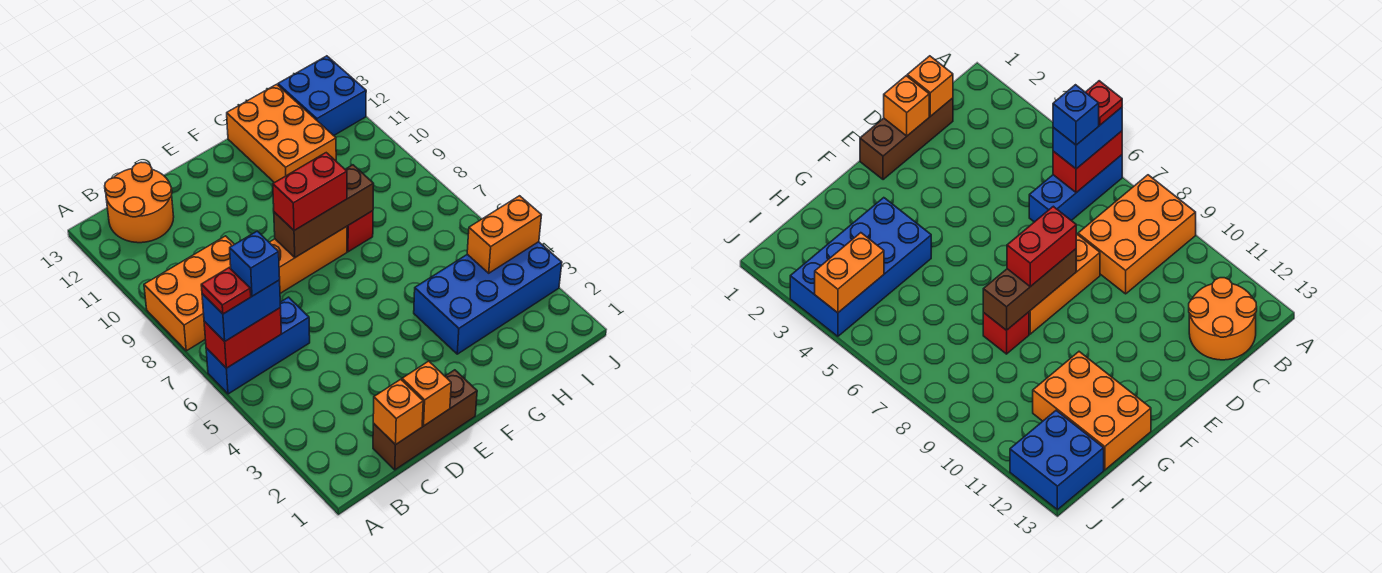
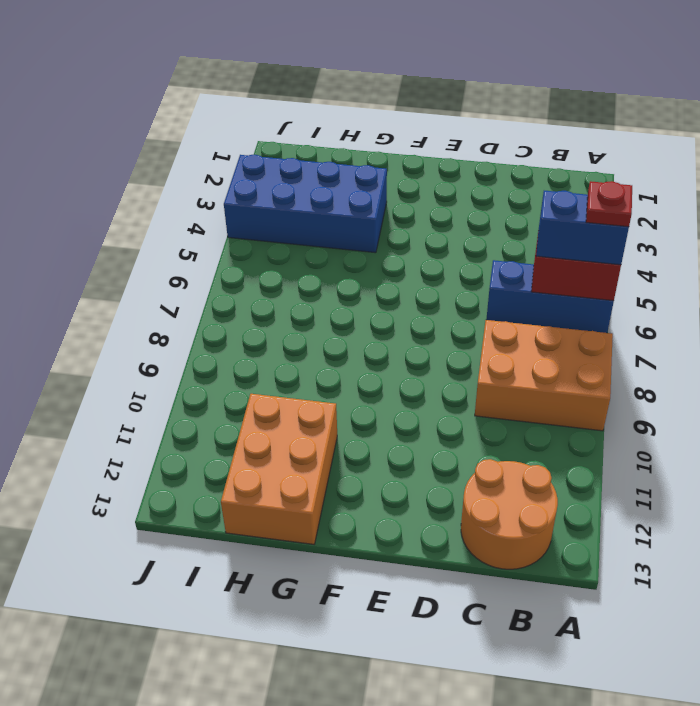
none -> brown 1x3 brick [373,370,477,470]
none -> orange 1x3 brick [269,227,347,293]
none -> red 1x1 brick [347,211,373,252]

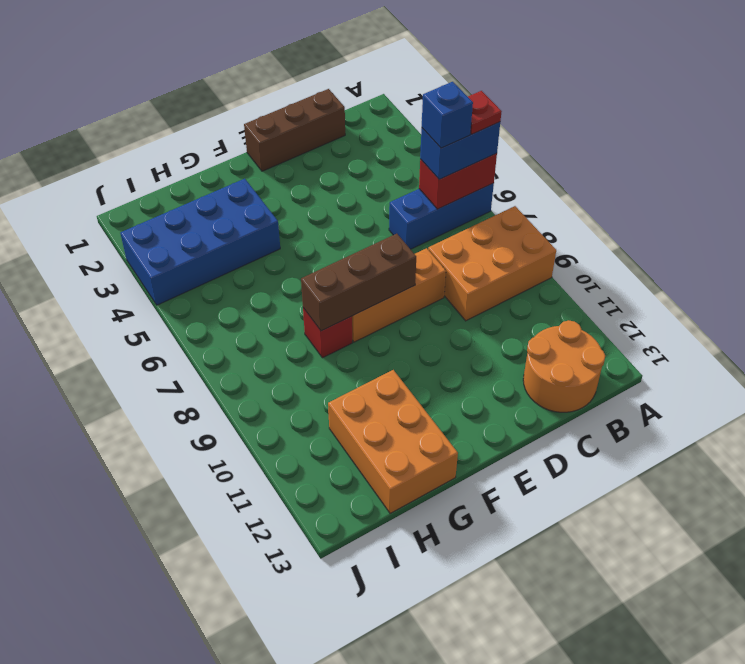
none -> blue 2x2 brick [278,56,366,136]
none -> orange 1x1 brick [373,379,423,445]
none -> orange 1x1 brick [402,361,451,426]

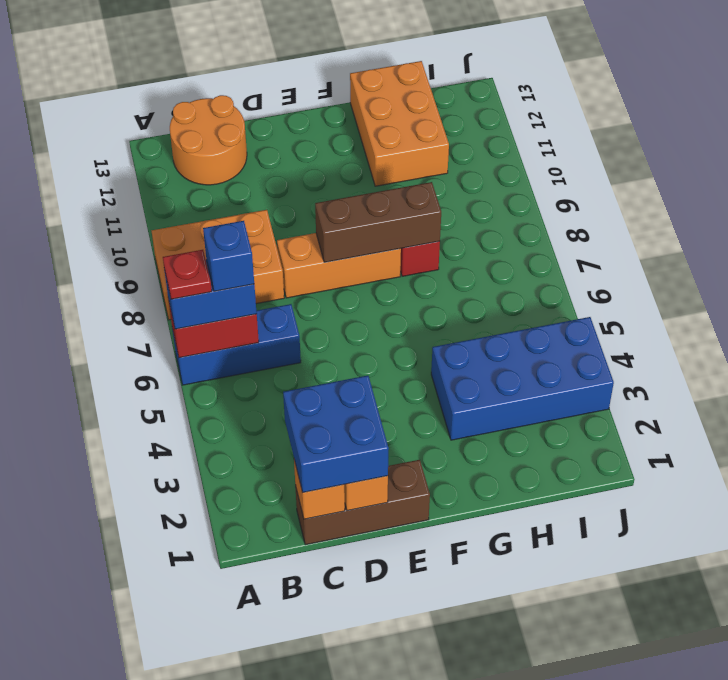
blue 2x2 brick [283,376,389,492] -> blue 2x2 brick moved to [278,56,366,136]
none -> orange 1x2 brick [467,196,541,273]
none -> red 1x2 brick [273,153,347,231]

